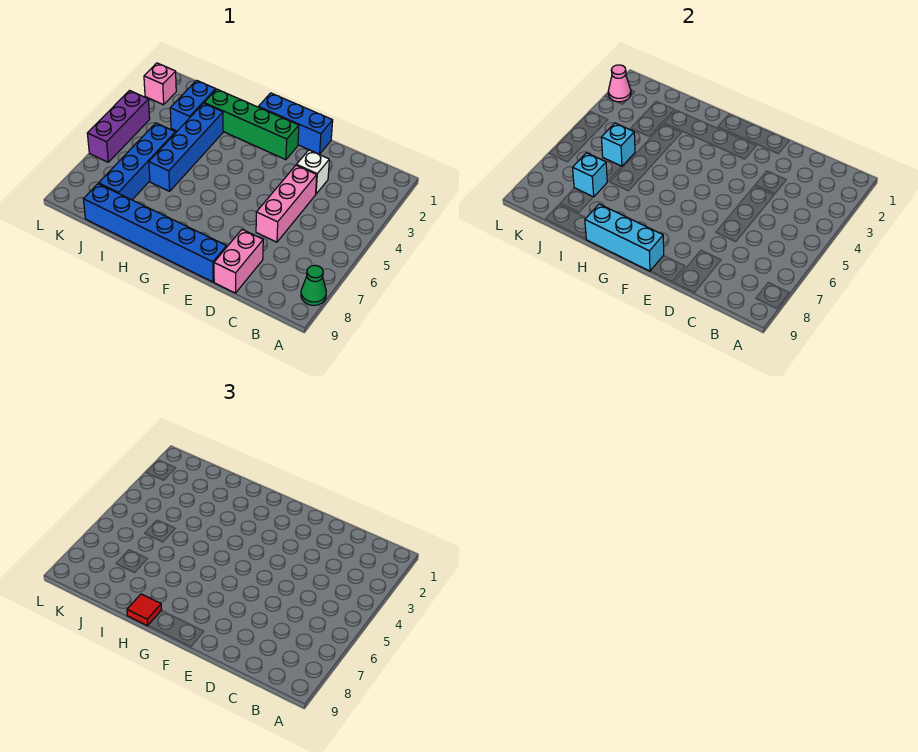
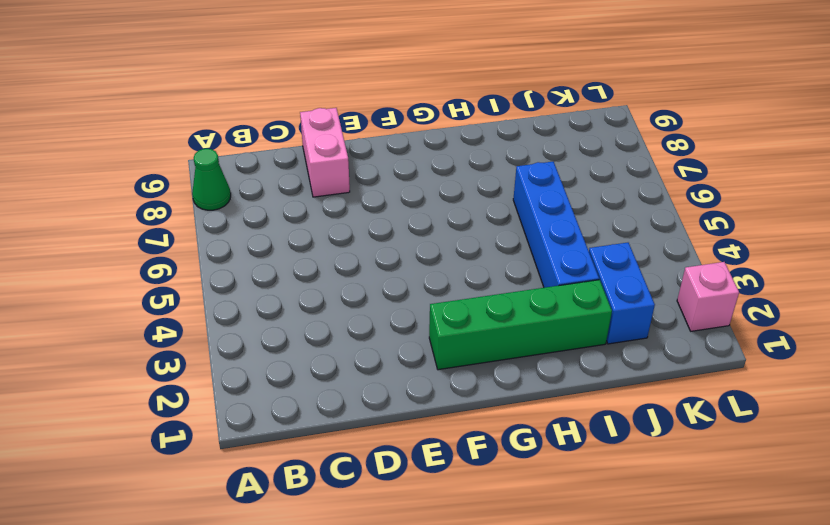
none -> white 1x1 brick [297,150,329,194]
none -> pink 1x3 brick [256,165,317,242]
none -> blue 1x3 brick [259,93,333,154]

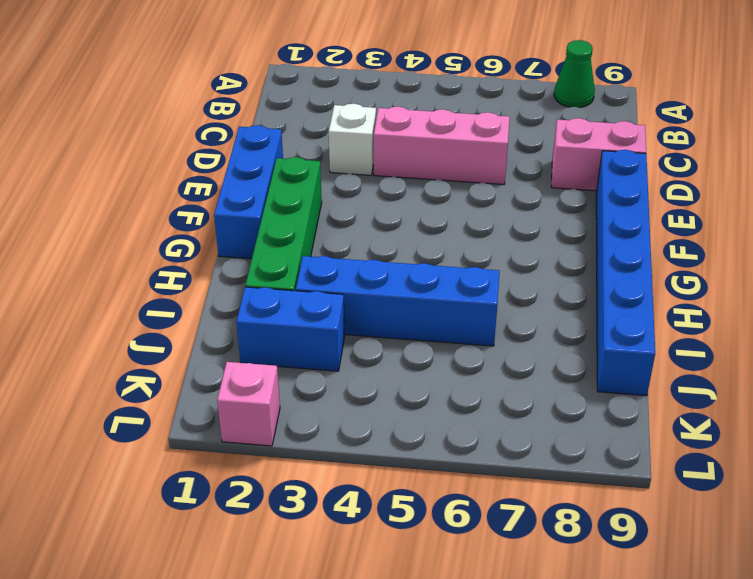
none -> blue 1x4 brick [99,123,175,200]
none -> purple 1x3 brick [87,91,150,162]
none -> cyan 1x3 brick [585,204,664,271]

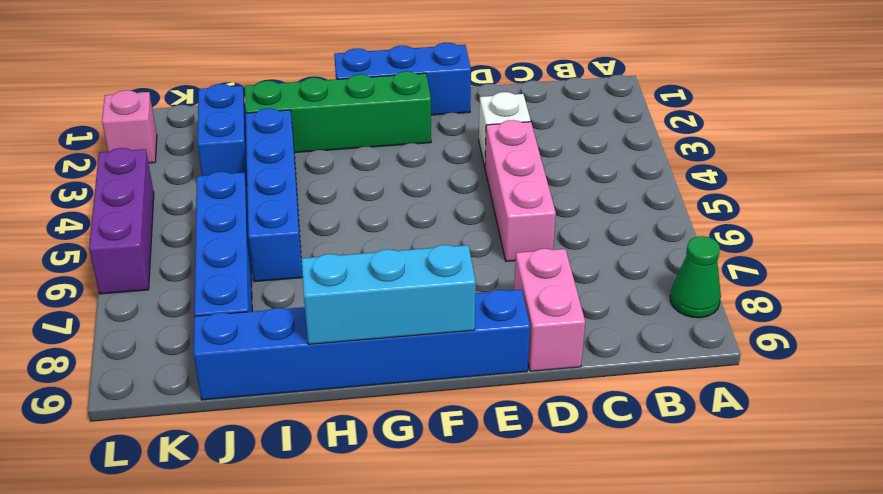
none -> cyan 1x1 brick [601,123,635,166]
none -> cyan 1x1 brick [573,153,607,197]
none -> pink 1x1 cone [608,65,631,102]

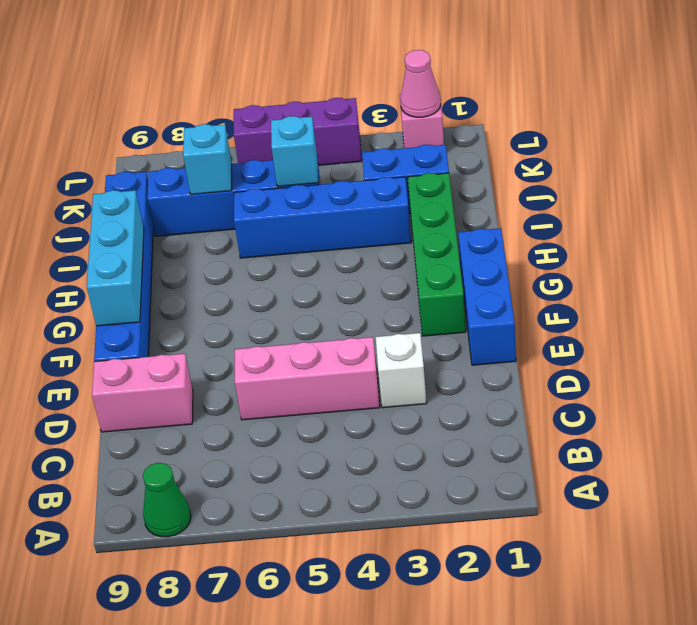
none -> red 1x1 tile [127,594,162,626]

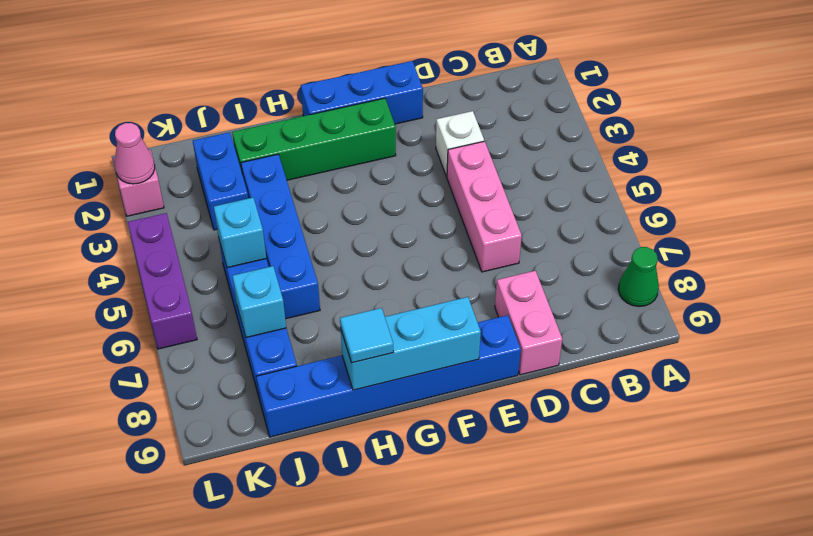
cyan 1x1 tile [340,308,394,363] -> red 1x1 tile [127,594,162,626]

